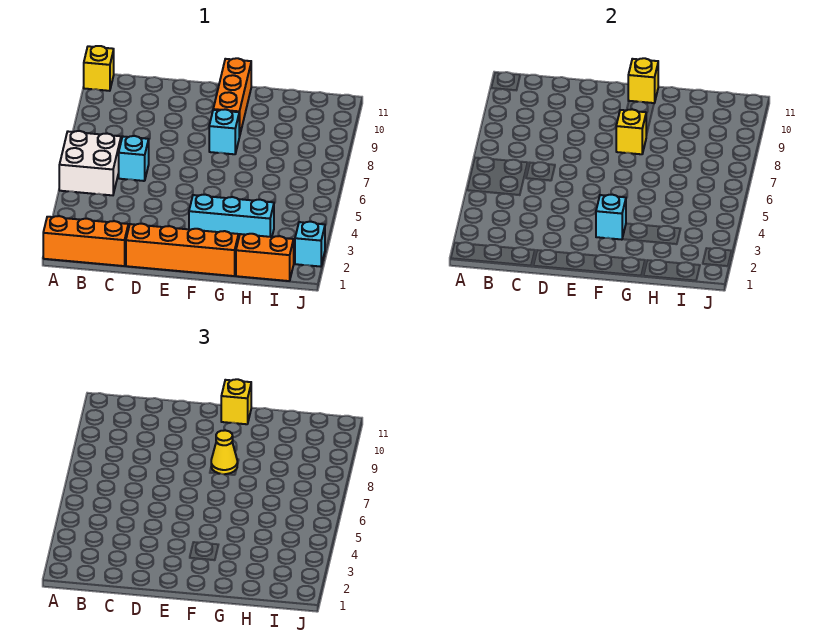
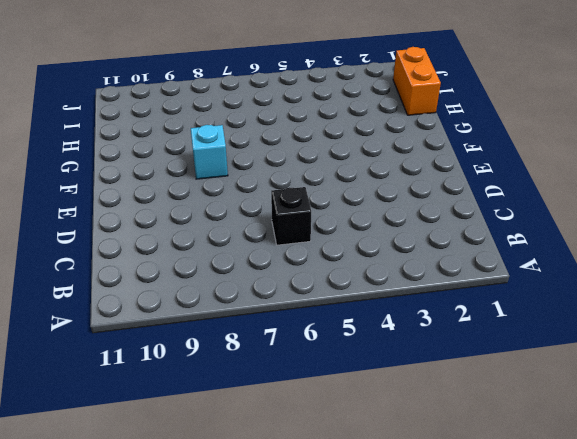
black 1x1 brick [271,187,311,245] -> cyan 1x1 brick [119,136,149,181]
none -> orange 1x3 brick [43,216,128,266]
none -> white 2x2 brick [59,131,121,195]
none -> yellow 1x1 brick [84,46,114,91]

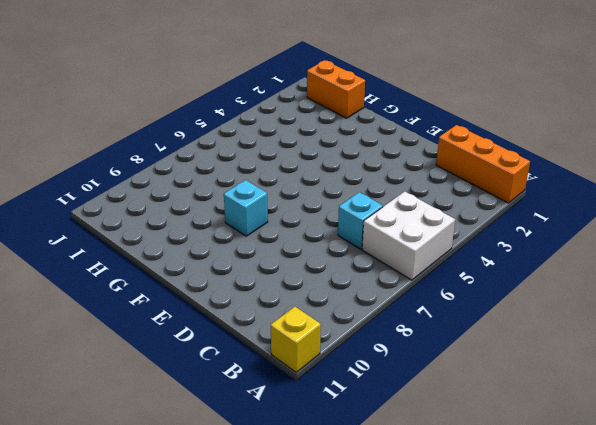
none -> orange 1x4 brick [126,224,239,276]
none -> cyan 1x3 brick [189,195,274,237]
none -> orange 1x3 brick [213,58,251,137]

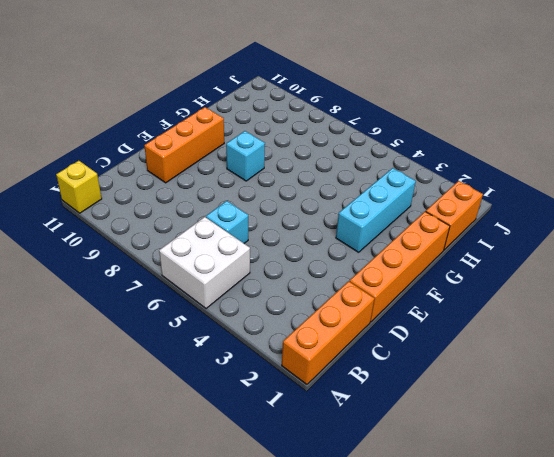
orange 1x3 brick [144,107,224,183] -> orange 1x3 brick turned to [213,58,251,137]
none -> cyan 1x1 brick [295,222,325,267]
none -> cyan 1x1 brick [596,195,626,240]
none -> yellow 1x1 brick [616,109,646,154]

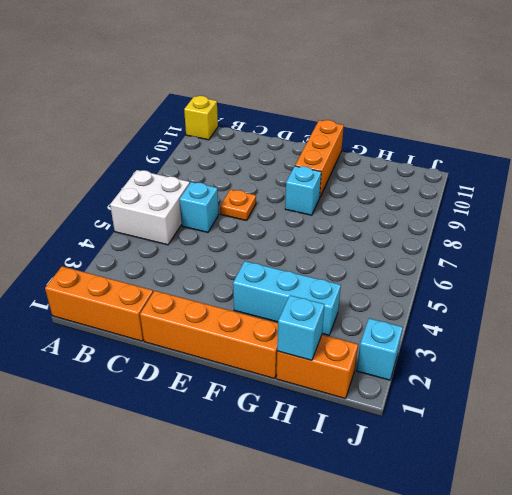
orange 1x1 plate [220,189,256,221] -> none
cyan 1x1 brick [277,295,325,360] -> cyan 1x1 brick moved to [596,195,626,240]
none -> yellow 1x1 brick [616,109,646,154]
none -> yellow 1x1 brick [628,58,658,103]
none -> yellow 1x1 cone [211,430,237,474]

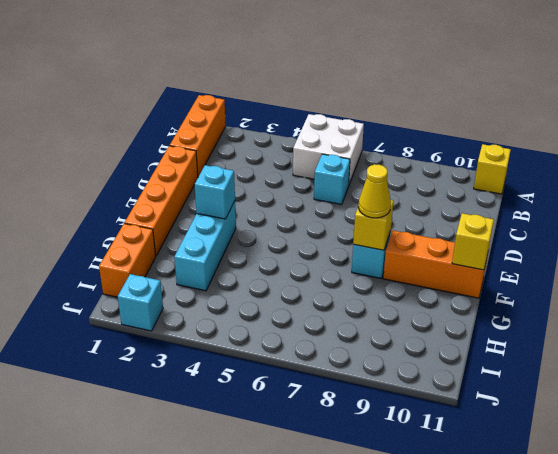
none -> yellow 1x1 brick [221,379,251,424]

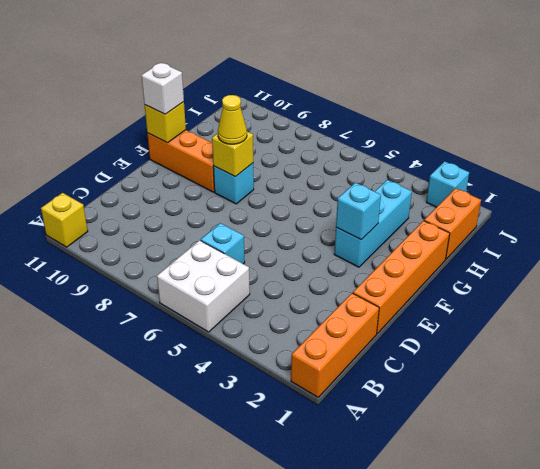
white 1x1 brick [141,62,184,114] -> yellow 1x1 brick [221,379,251,424]

